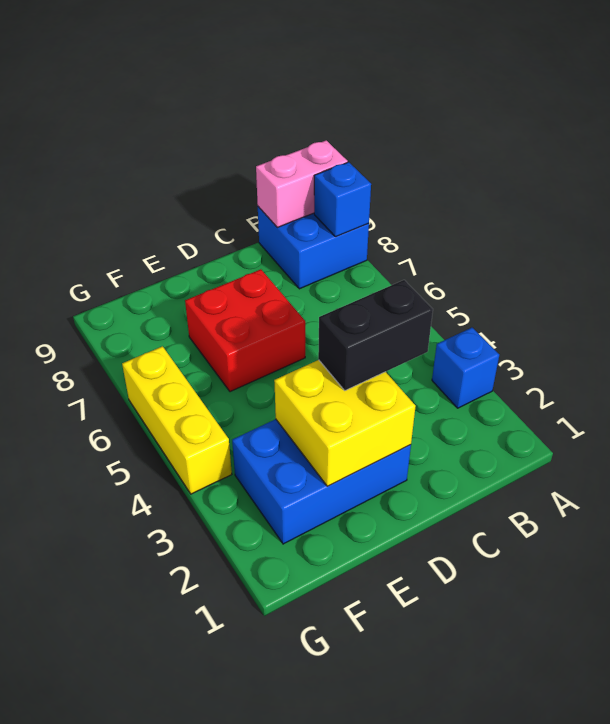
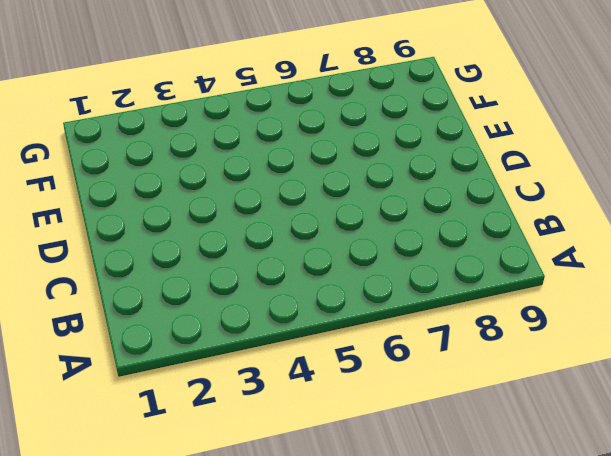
none -> blue 1x1 brick [432,328,499,408]
none -> blue 2x2 brick [258,207,369,289]

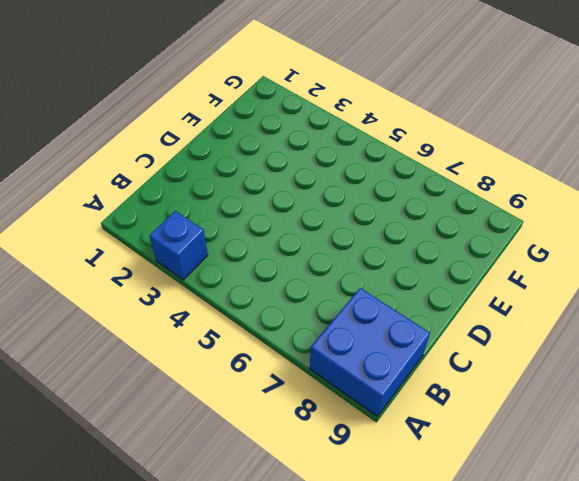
none -> blue 2x3 brick [232,419,411,544]
none -> red 2x2 brick [185,269,305,392]

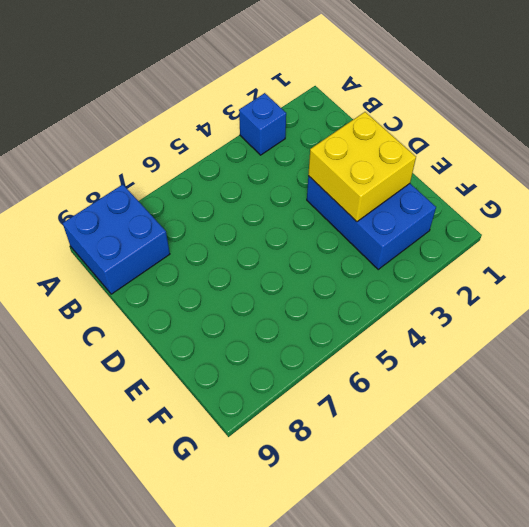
none -> red 2x2 brick [185,269,305,392]
none -> yellow 1x3 brick [122,346,232,494]

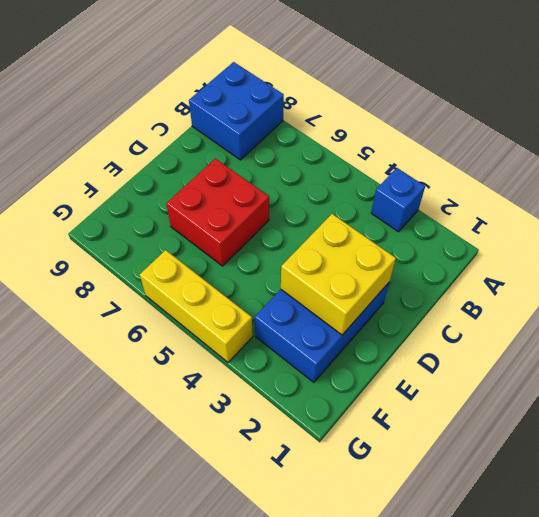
none -> blue 1x1 brick [314,162,371,237]
none -> pink 1x2 brick [256,140,348,227]

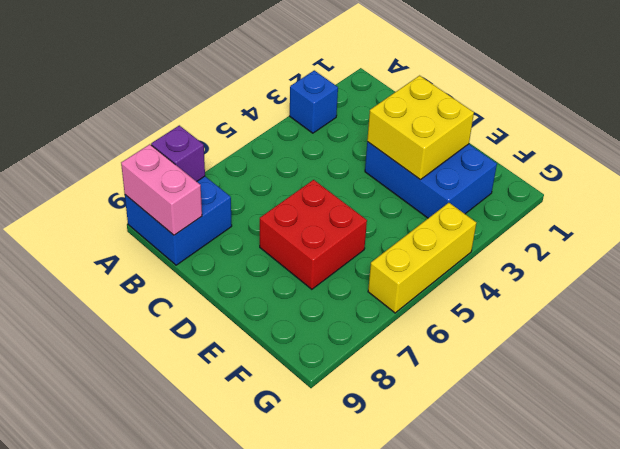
purple 1x1 brick [151,125,205,182] -> blue 1x1 brick [314,162,371,237]
none -> black 1x2 brick [318,280,433,390]

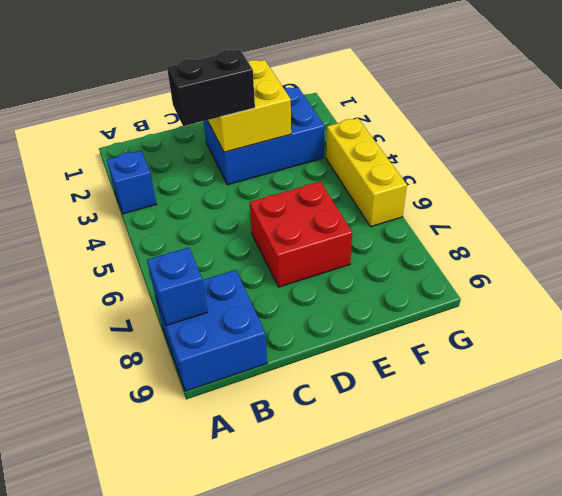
none -> pink 1x2 brick [256,140,348,227]

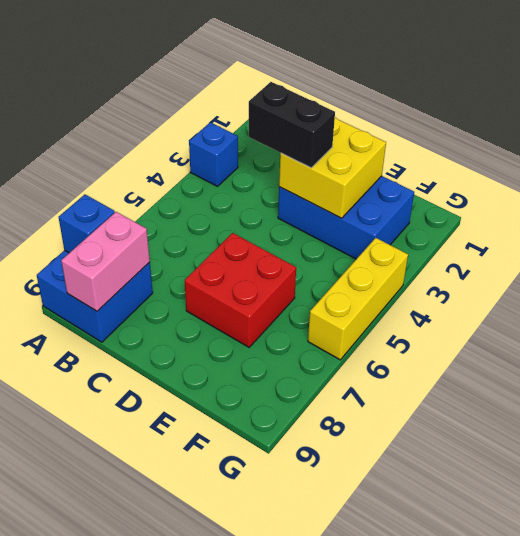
pink 1x2 brick [61,212,150,311] -> pink 1x2 brick turned to [256,140,348,227]

